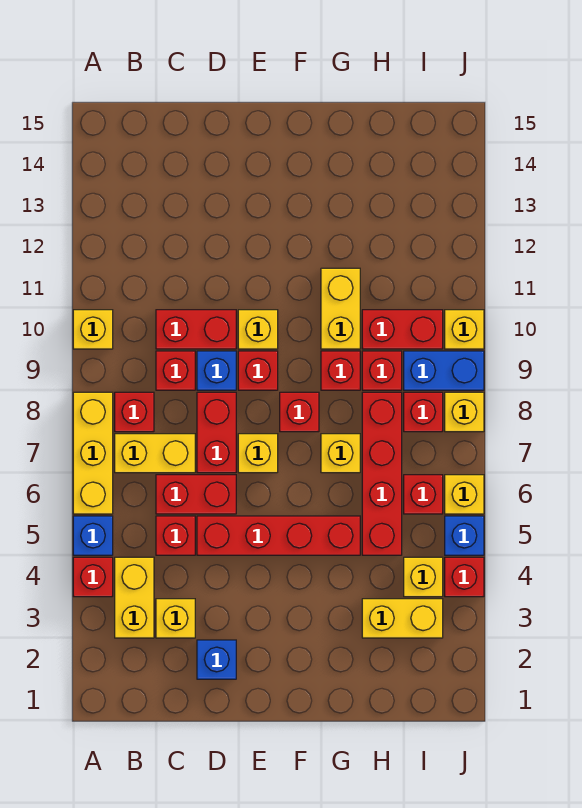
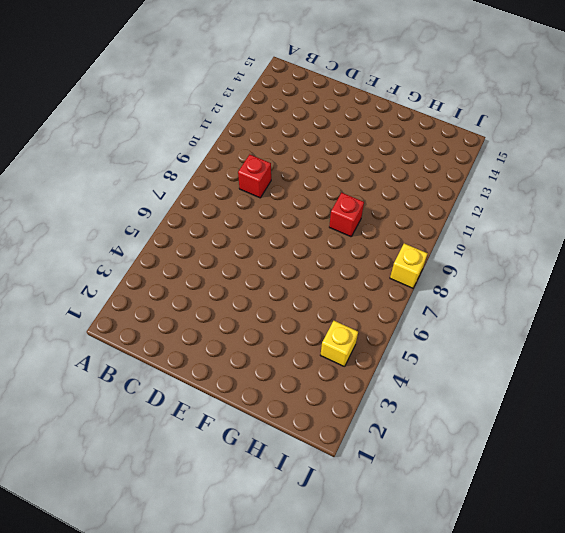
none -> red 1x1 brick [73,557,113,597]
none -> blue 1x1 brick [73,516,113,555]
none -> yellow 1x3 brick [73,392,113,514]
none -> yellow 1x1 brick [73,310,113,349]

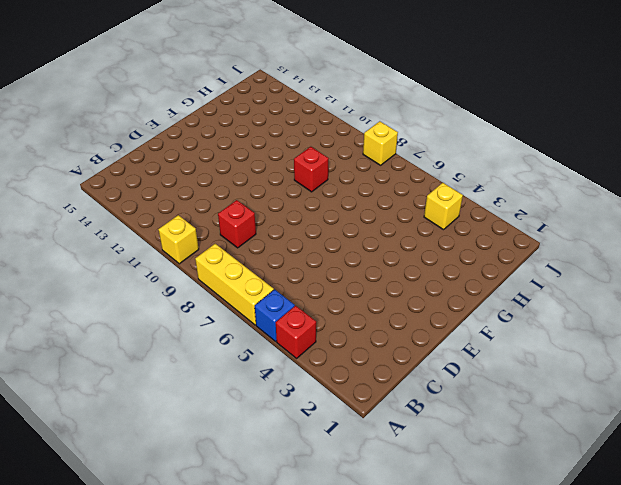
none -> yellow 1x2 brick [115,557,154,638]
none -> yellow 1x2 brick [115,434,195,473]
none -> red 1x1 brick [115,392,154,432]
none -> yellow 1x1 brick [156,599,195,638]

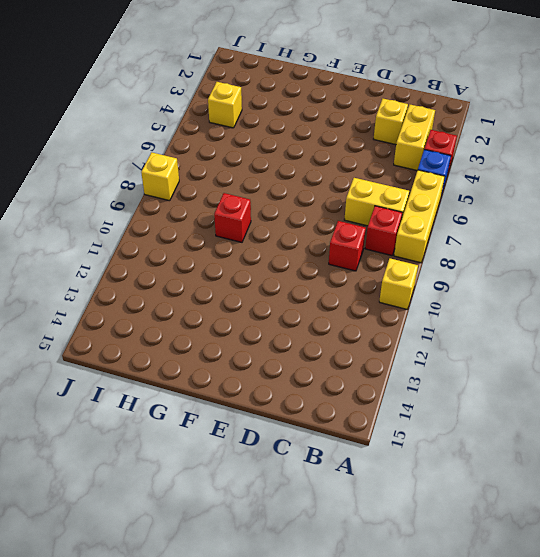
none -> red 1x1 brick [156,516,195,555]
none -> red 1x2 brick [156,475,236,514]
none -> red 1x2 brick [156,310,236,349]
none -> blue 1x1 brick [197,640,236,679]

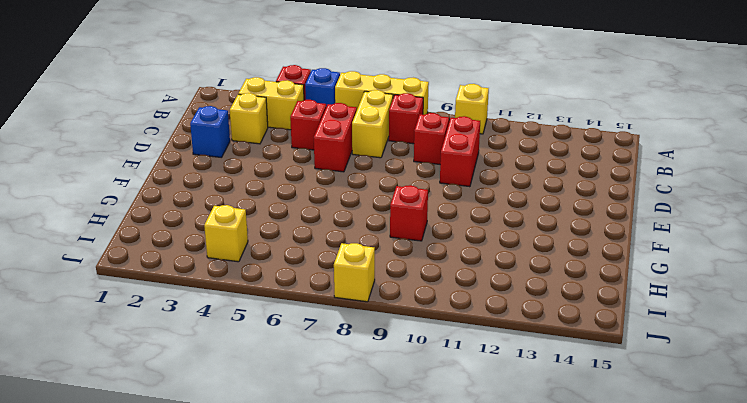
none -> red 1x4 brick [197,516,360,555]
none -> red 1x2 brick [197,392,236,473]
none -> blue 1x1 brick [197,351,236,390]
none -> yellow 1x1 brick [238,434,278,473]

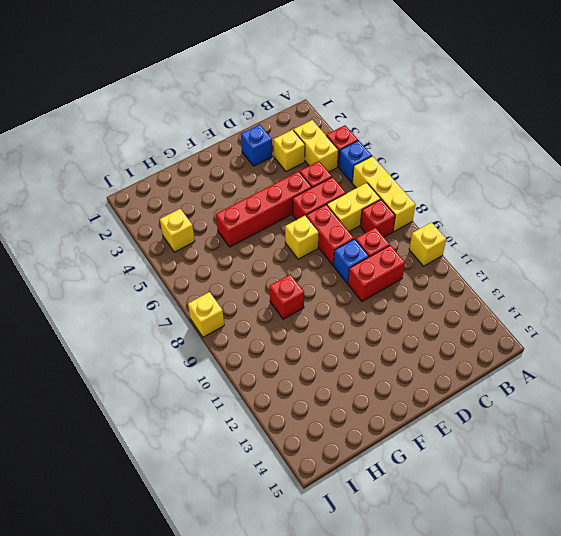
none -> red 1x1 brick [238,351,278,390]
none -> yellow 1x1 brick [238,310,278,349]
none -> red 1x1 brick [280,392,319,432]
none -> yellow 1x1 brick [321,434,360,473]

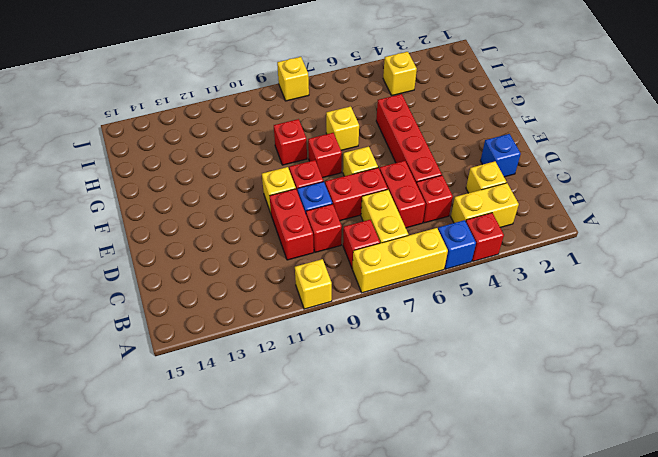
none -> yellow 1x2 brick [321,268,360,349]
none -> yellow 1x2 brick [362,599,443,638]
none -> red 1x4 brick [362,392,402,555]
none -> red 1x1 brick [362,351,402,390]

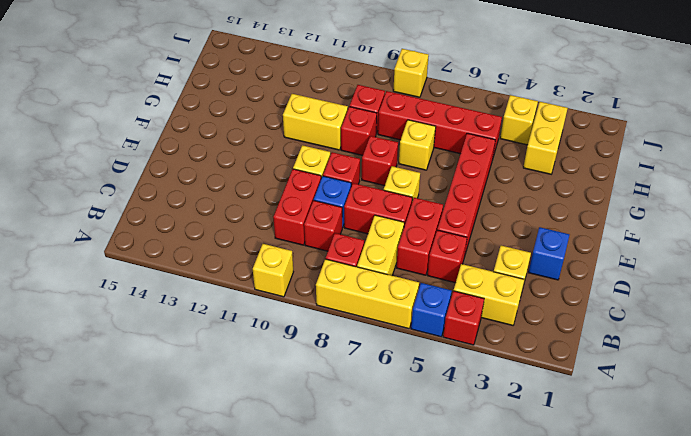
none -> red 1x2 brick [362,310,443,349]
none -> red 1x1 brick [404,475,443,514]
none -> red 1x1 brick [404,392,443,432]
none -> blue 1x2 brick [404,351,484,390]

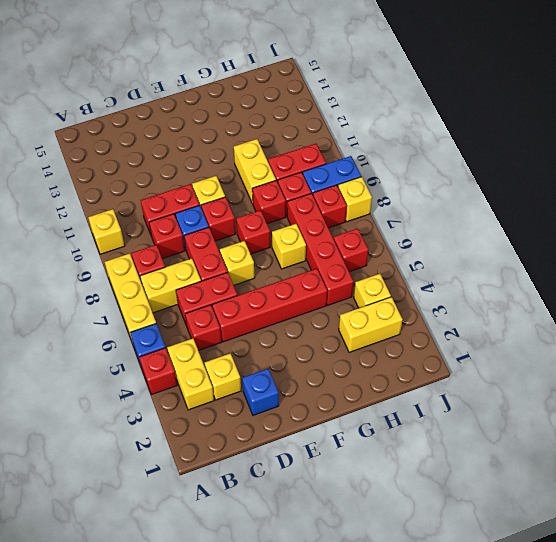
none -> red 1x1 brick [445,557,484,597]
none -> blue 1x1 brick [445,516,484,555]
none -> yellow 1x1 brick [445,475,484,514]
none -> yellow 1x1 brick [445,310,484,349]

